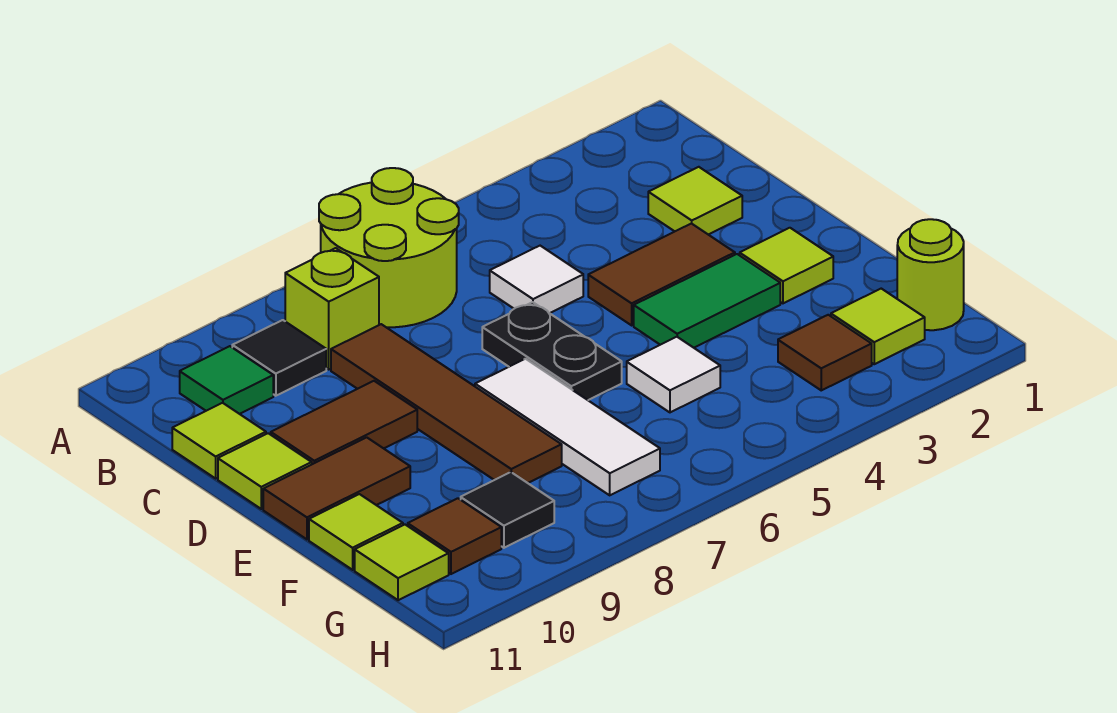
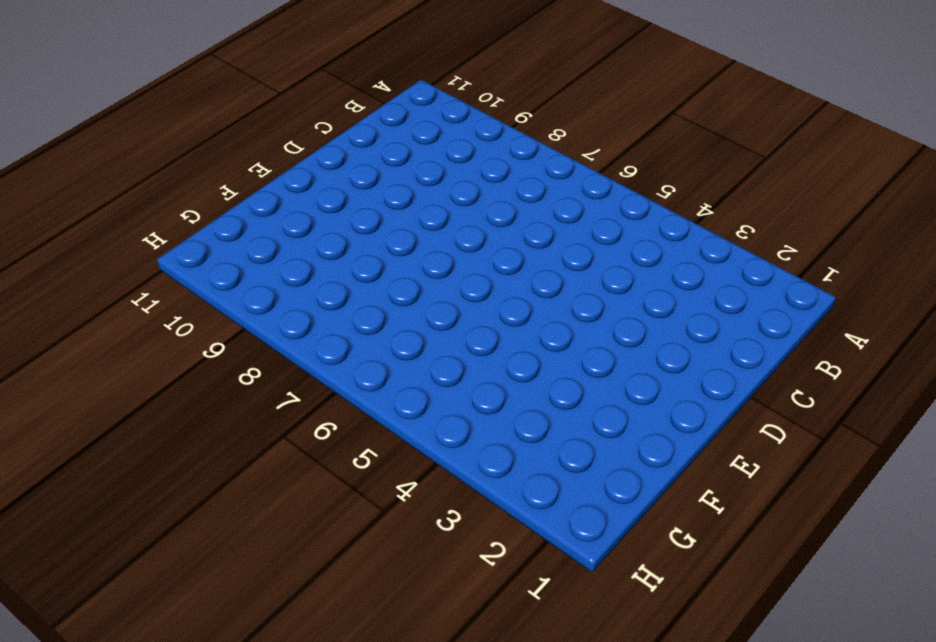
none -> lime 2x2 round brick [319,168,459,327]
none -> lime 1x1 brick [285,248,379,369]
none -> black 1x1 tile [232,320,326,396]

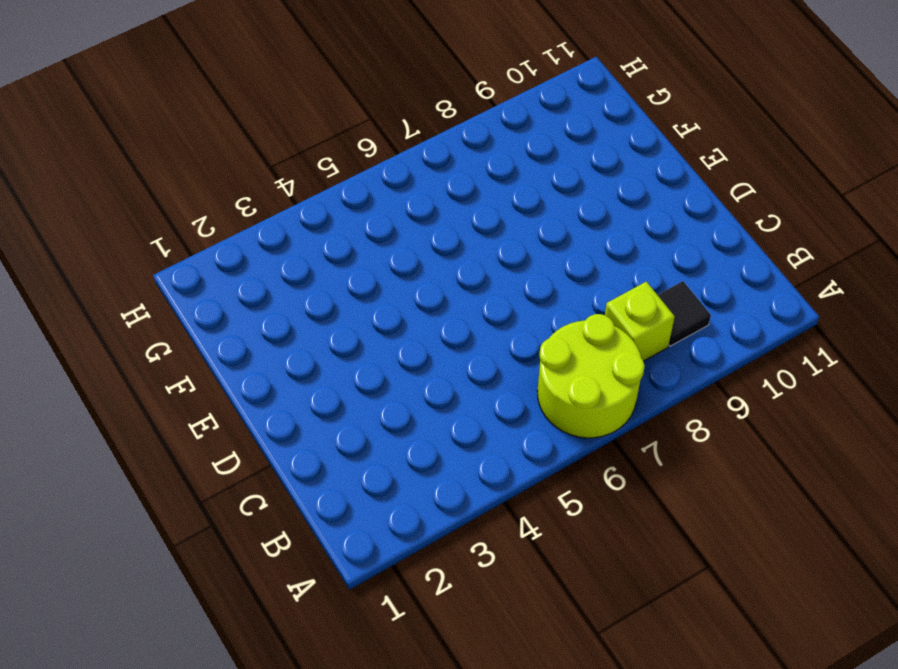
none -> green 1x1 tile [180,346,273,414]
none -> lime 1x1 tile [648,167,742,235]
none -> white 1x1 tile [490,246,583,313]

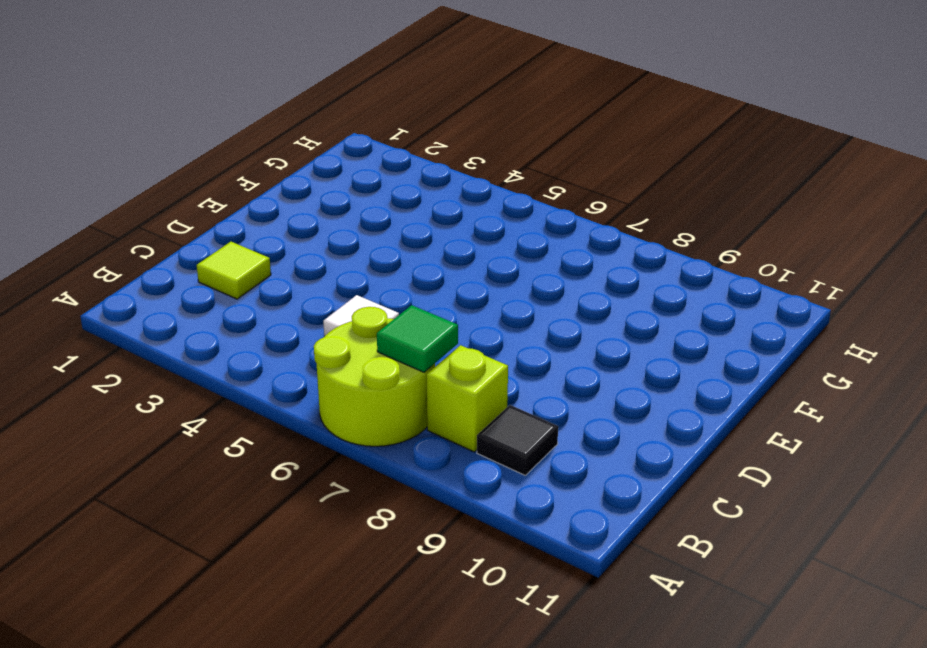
green 1x1 tile [377,305,458,372] -> green 1x1 tile moved to [180,346,273,414]
none -> brown 1x4 tile [331,324,562,483]
none -> lime 1x1 tile [172,403,266,478]
none -> brown 1x2 tile [588,223,735,325]

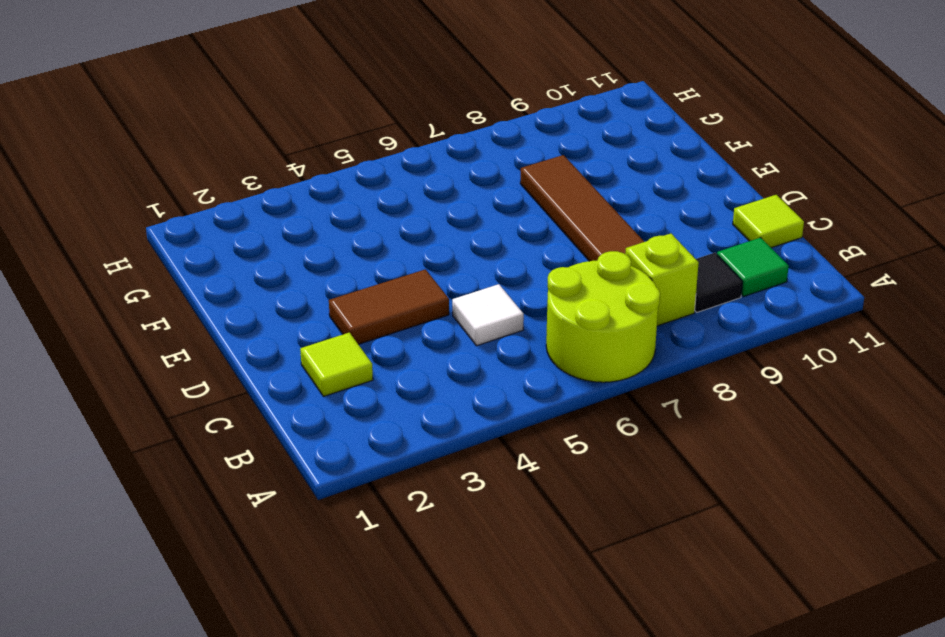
none -> black 1x2 plate [482,302,622,400]
none -> brown 1x2 tile [271,381,417,464]
none -> lime 1x1 tile [218,433,312,509]

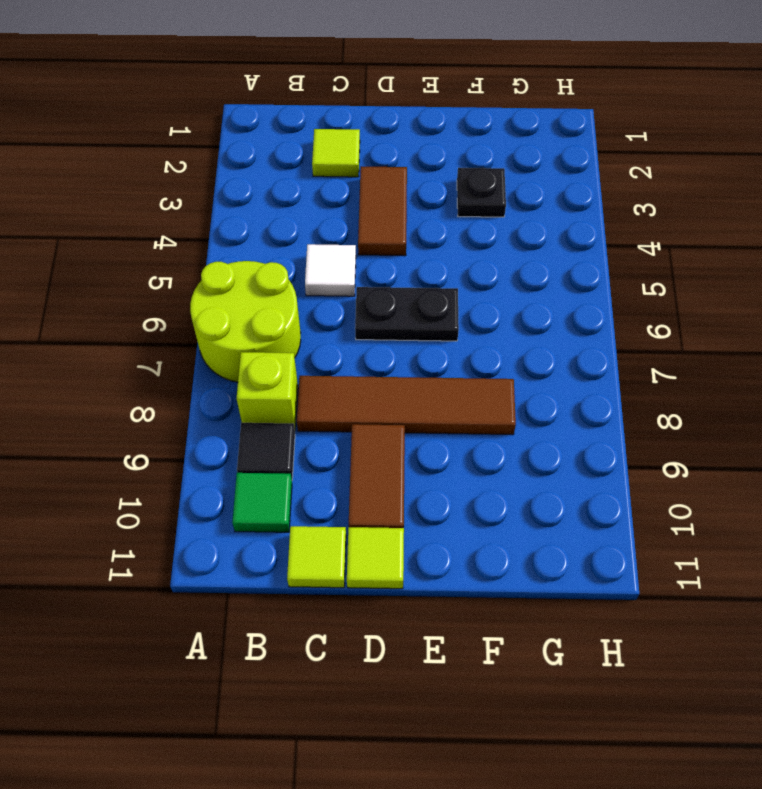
black 1x1 plate [457,168,506,217] -> none
none -> lime 1x1 tile [740,228,833,303]
none -> green 1x2 tile [634,254,780,348]
none -> white 1x3 tile [475,359,660,495]

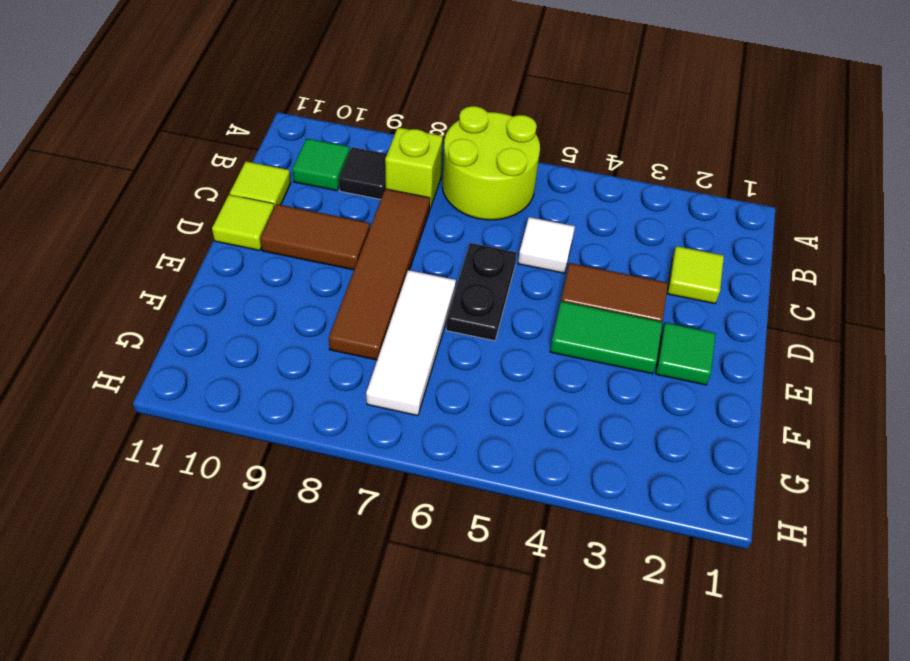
green 1x1 tile [656,323,716,385] -> lime 1x1 tile [740,228,833,303]
none -> brown 1x2 tile [263,437,410,539]
none -> white 1x1 tile [627,337,720,412]
none -> lime 1x1 tile [309,494,403,570]

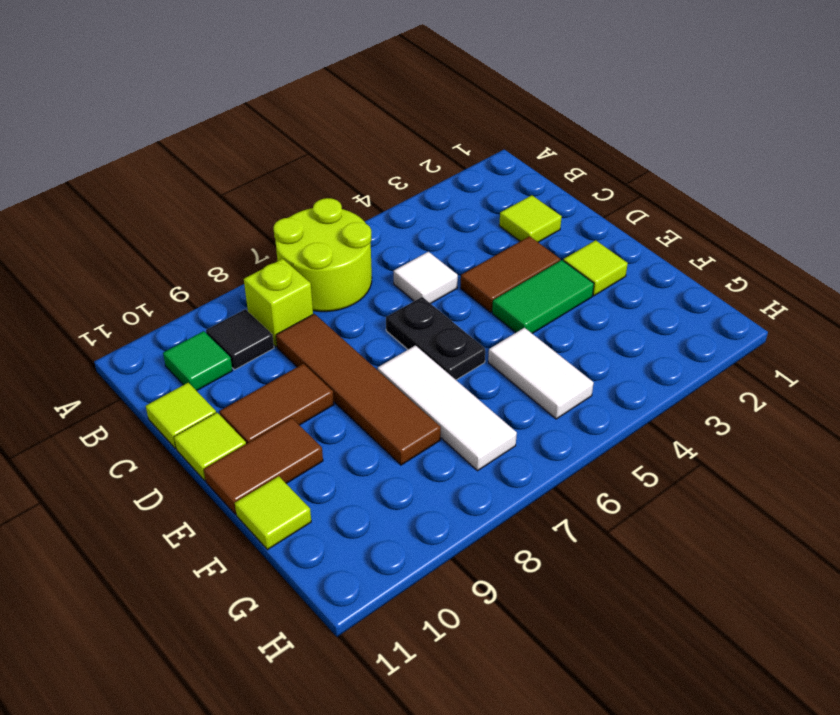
white 1x2 tile [488,328,594,419] -> white 1x1 tile [627,337,720,412]
none -> lime 1x1 round brick [897,219,964,330]
none -> lime 1x1 tile [831,289,925,364]
none -> brown 1x1 tile [778,315,872,390]

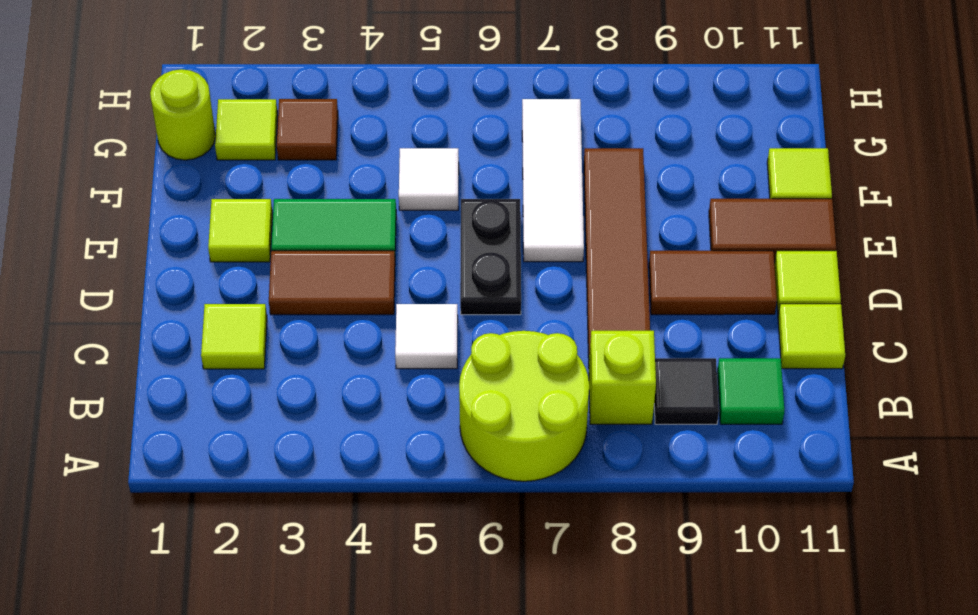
none -> black 1x1 tile [461,472,554,548]
none -> brown 1x1 tile [408,498,501,574]
none -> lime 1x1 tile [355,525,449,600]

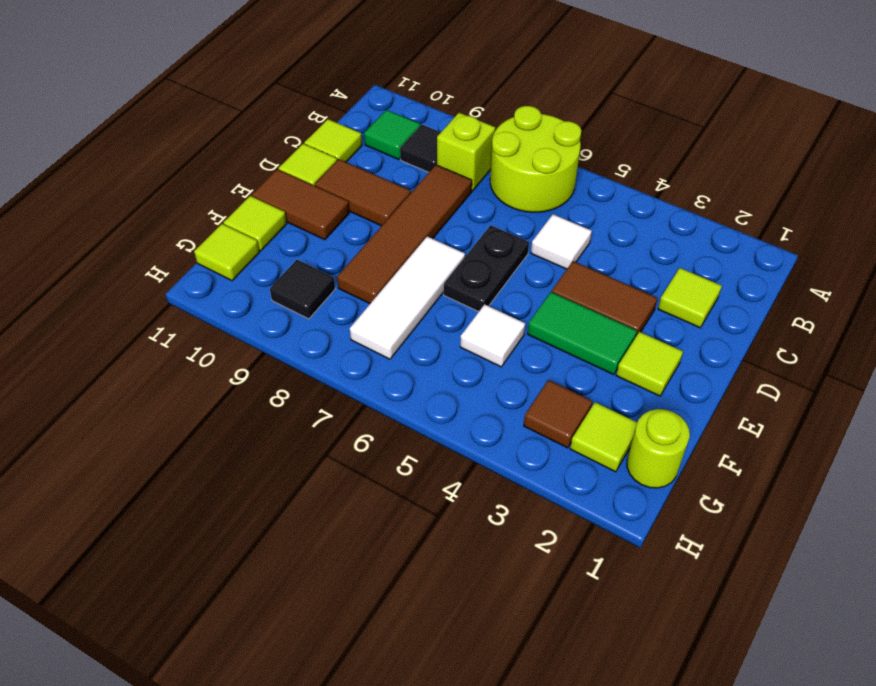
none -> brown 1x1 tile [408,498,501,574]

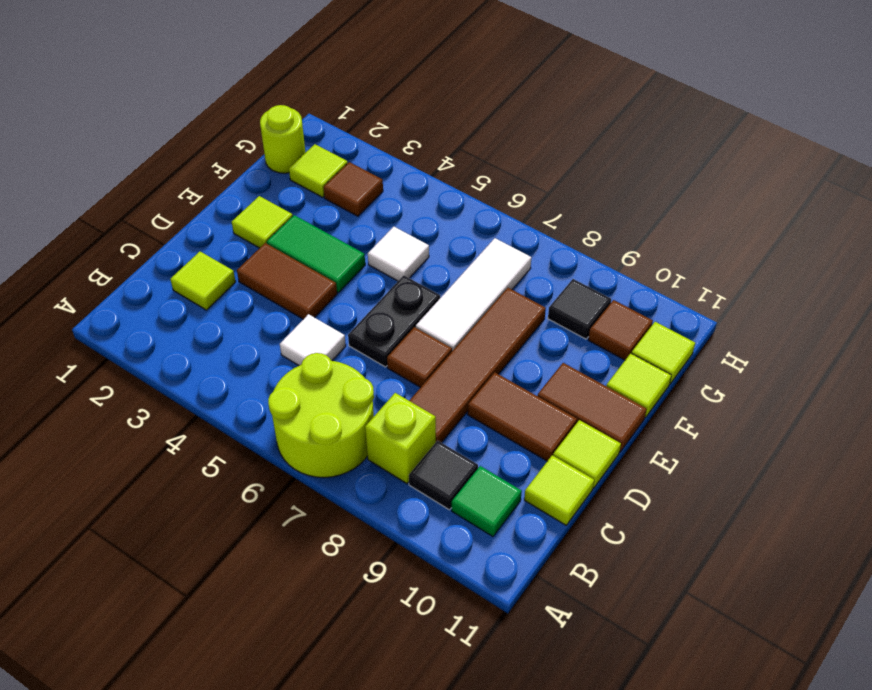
brown 1x1 tile [387,327,452,388] -> none

